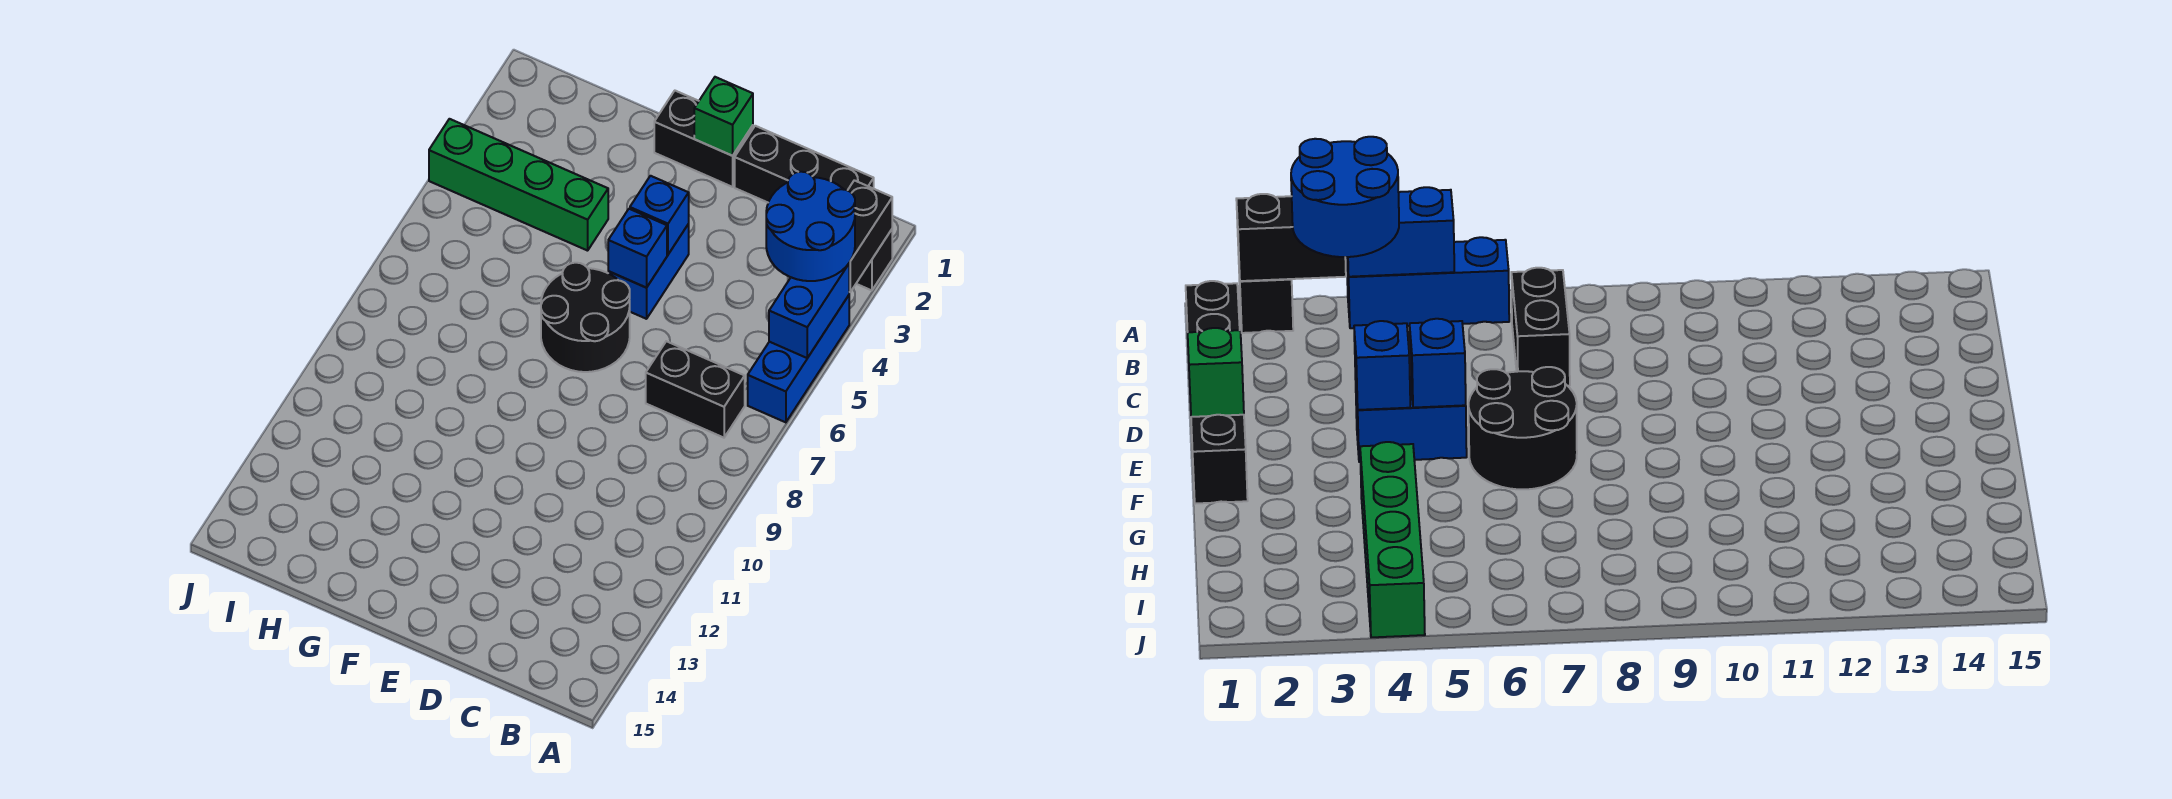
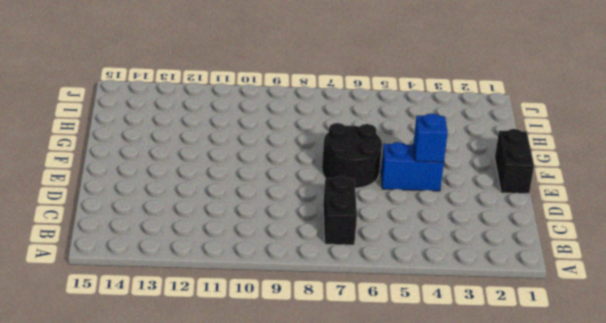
none -> black 1x1 brick [856,230,892,291]
none -> blue 1x3 brick [748,295,849,422]
none -> black 1x3 brick [735,126,874,202]

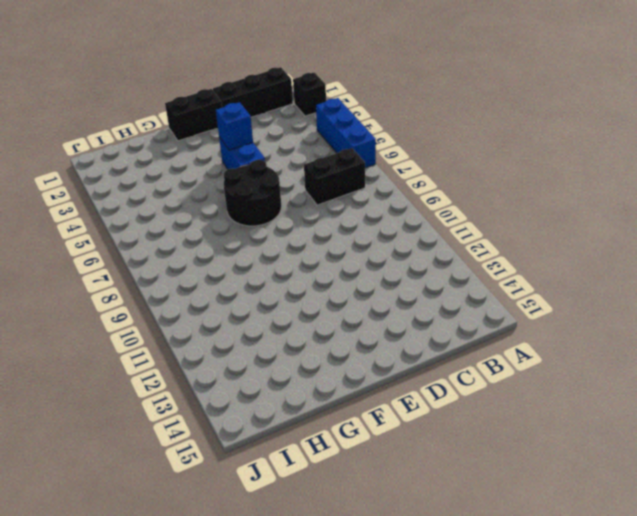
none -> green 1x4 brick [429,119,608,251]
none -> black 1x2 brick [848,180,892,292]
none -> blue 1x2 brick [769,264,849,358]

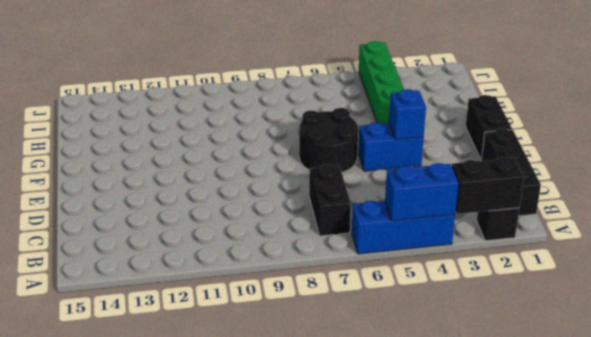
none -> green 1x1 brick [694,77,753,156]
none -> blue 1x1 brick [608,209,667,288]
none -> blue 2x2 round brick [766,172,855,281]

